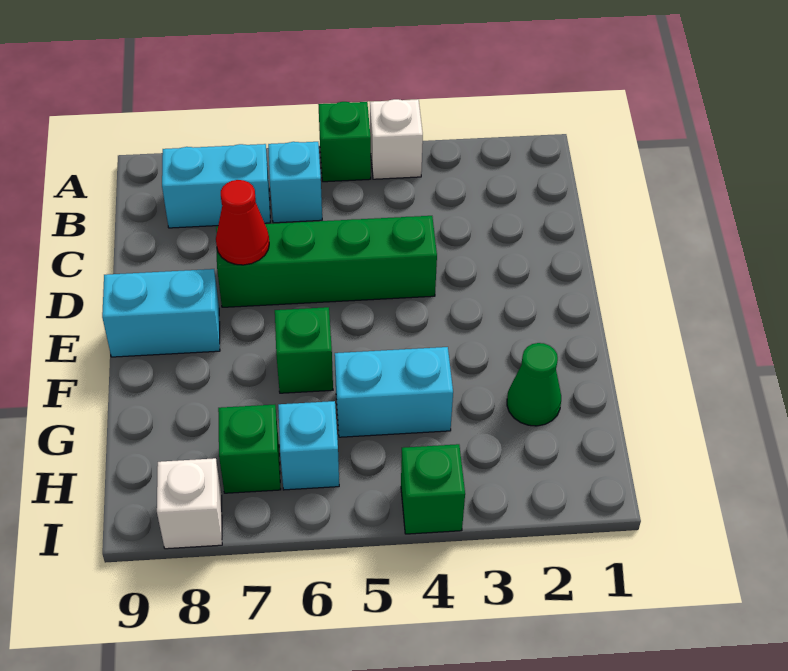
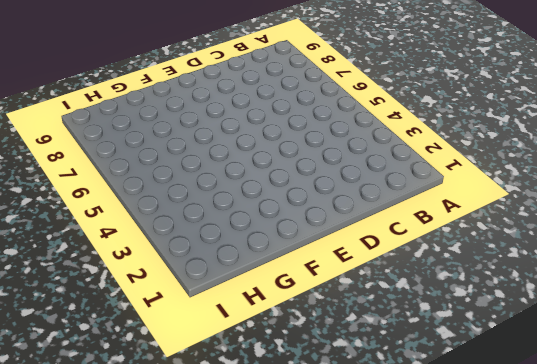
none -> white 1x1 brick [370,99,423,179]
none -> green 1x1 brick [318,102,371,182]
none -> cyan 1x1 brick [268,142,322,223]

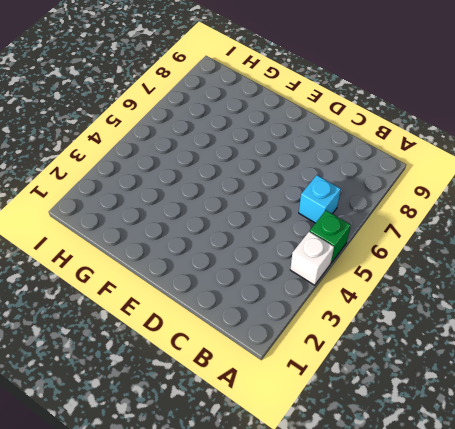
none -> cyan 1x2 brick [162,144,270,228]
none -> green 1x4 brick [216,216,437,307]
none -> cyan 1x2 brick [102,269,220,357]

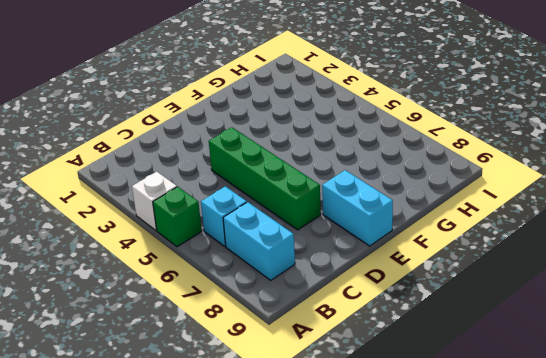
none -> green 1x1 brick [275,307,333,393]
none -> green 1x1 cone [507,343,561,426]
none -> cyan 1x2 brick [335,347,453,437]

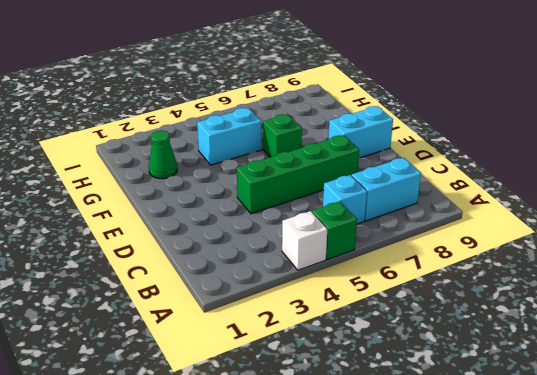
none -> cyan 1x1 brick [278,401,339,490]
none -> green 1x1 brick [218,405,281,493]
none -> green 1x1 brick [401,444,465,534]

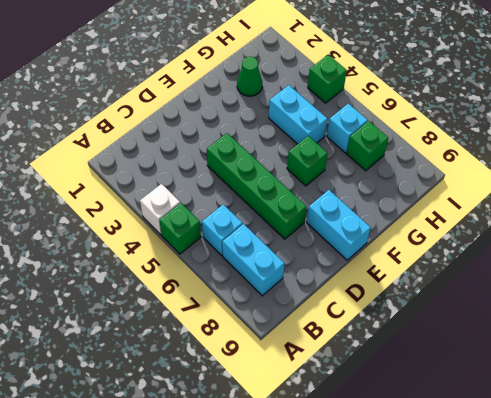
none -> white 1x1 brick [157,458,222,549]
none -> red 1x1 cone [216,180,269,265]

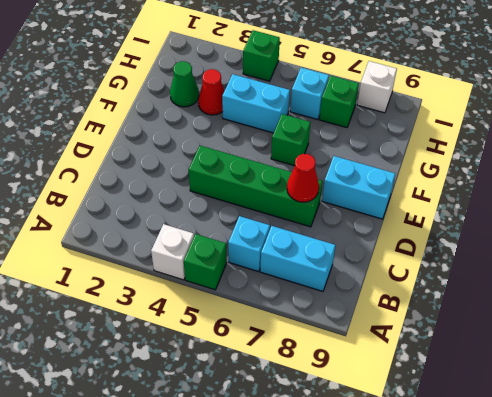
red 1x1 cone [198,69,224,115] -> none

